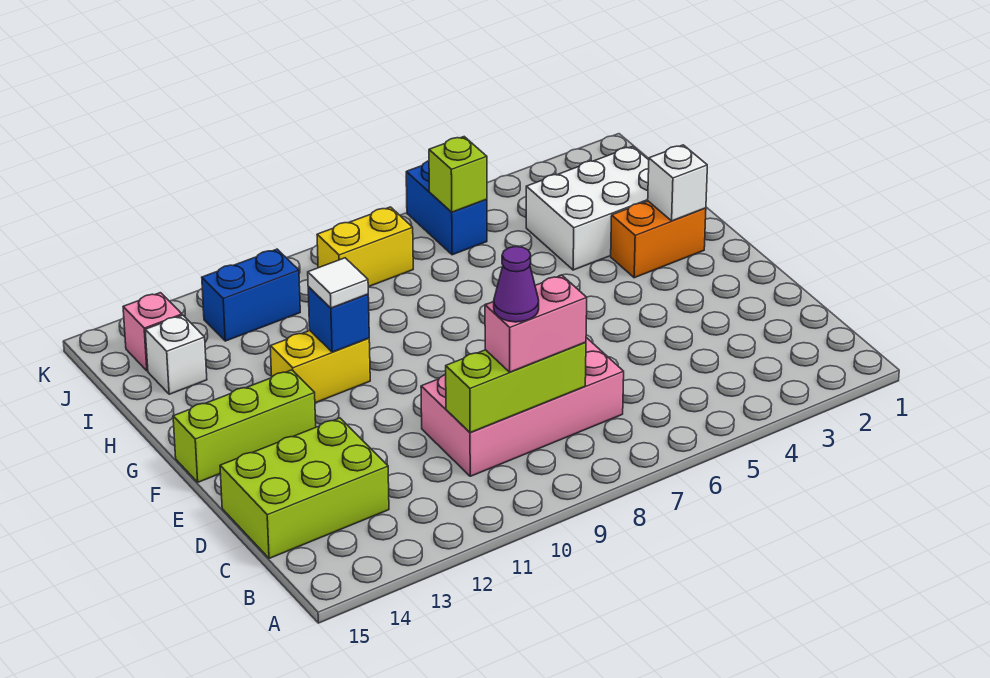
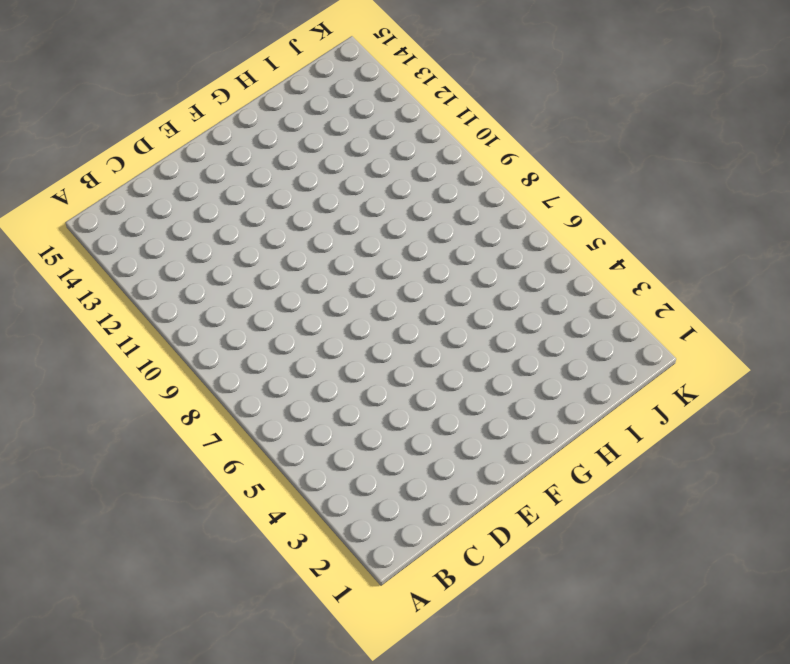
none -> pink 2x4 brick [421,338,624,476]
none -> lime 2x3 brick [220,418,389,558]
none -> lime 1x3 brick [173,370,316,482]

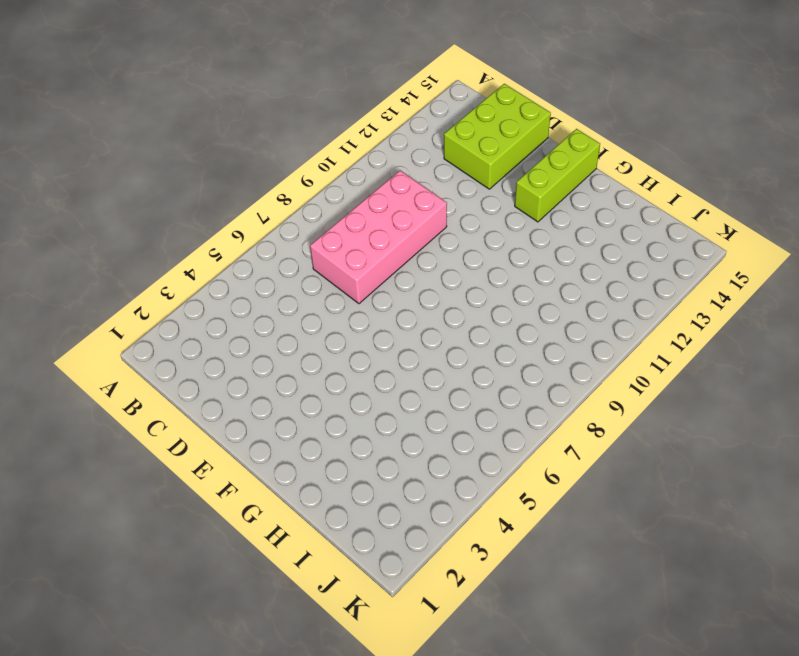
none -> orange 1x2 brick [611,201,706,278]
none -> yellow 1x2 brick [270,331,370,403]
none -> white 2x3 brick [526,146,649,270]

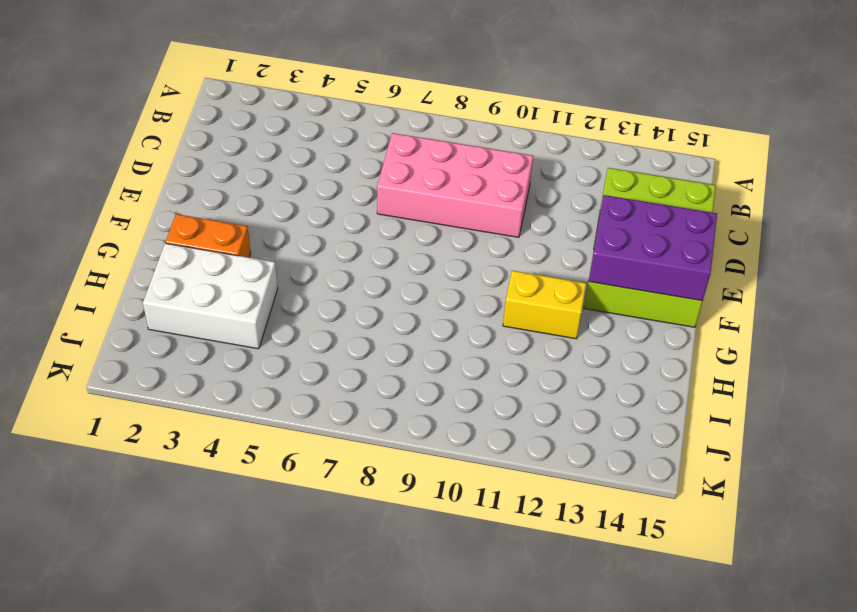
purple 2x3 brick [589,195,717,301] -> none
none -> white 1x1 brick [145,315,207,394]
none -> blue 1x2 brick [406,161,487,255]
none -> yellow 1x2 brick [317,207,413,287]

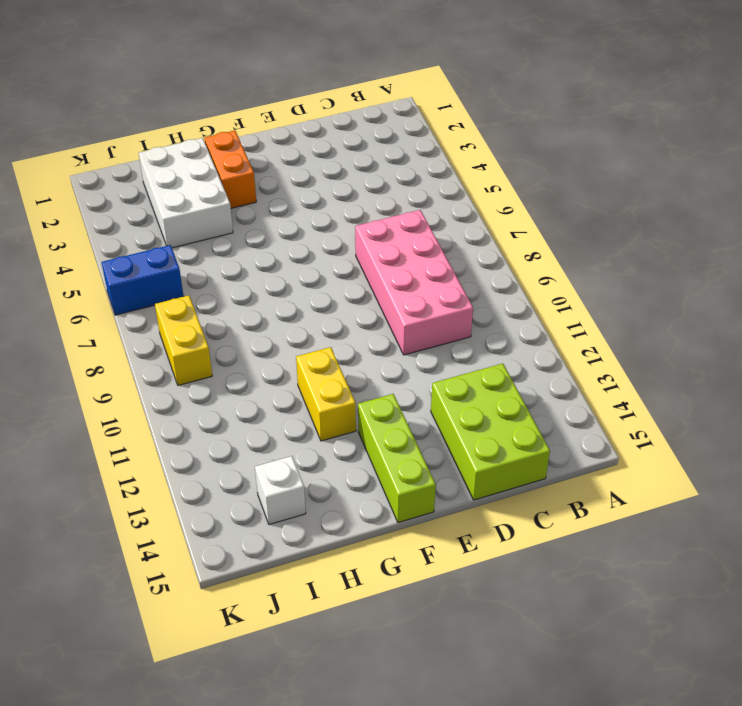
none -> blue 1x2 brick [202,249,300,341]
none -> pink 1x1 brick [123,293,182,371]
none -> lime 1x3 brick [446,342,586,433]

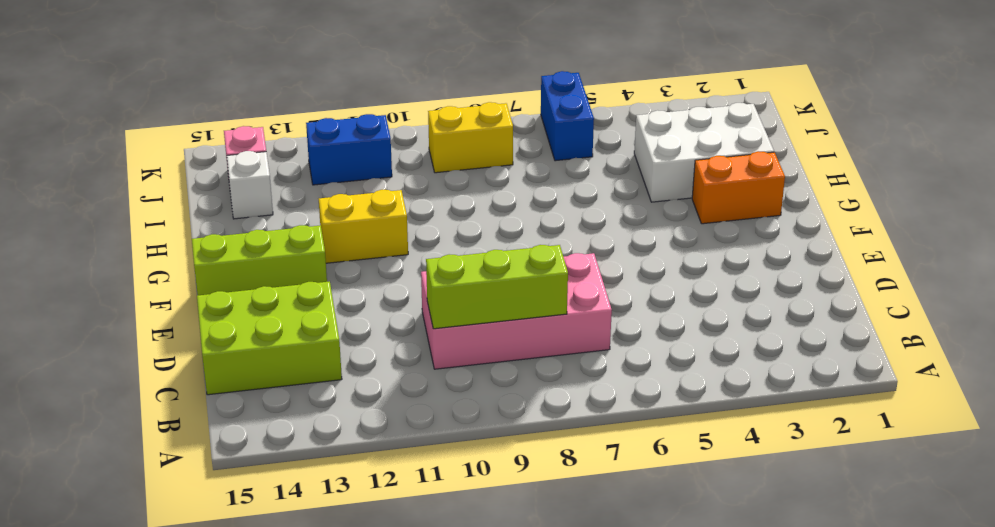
none -> white 1x1 brick [648,145,707,221]
none -> blue 1x1 brick [308,287,369,352]
none -> lime 1x1 brick [429,137,487,212]

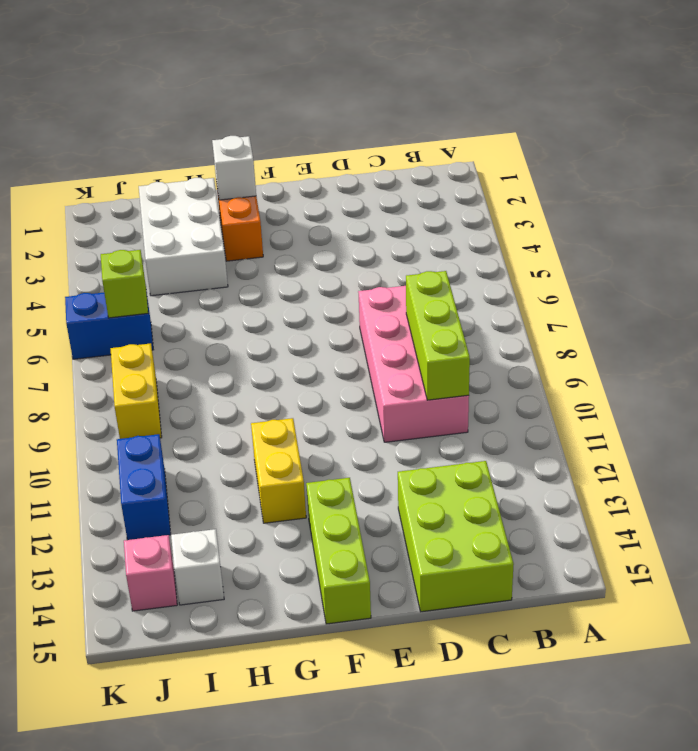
none -> blue 1x1 brick [308,287,369,352]
none -> pink 1x2 brick [485,275,587,372]
none -> white 1x1 tile [308,258,368,308]

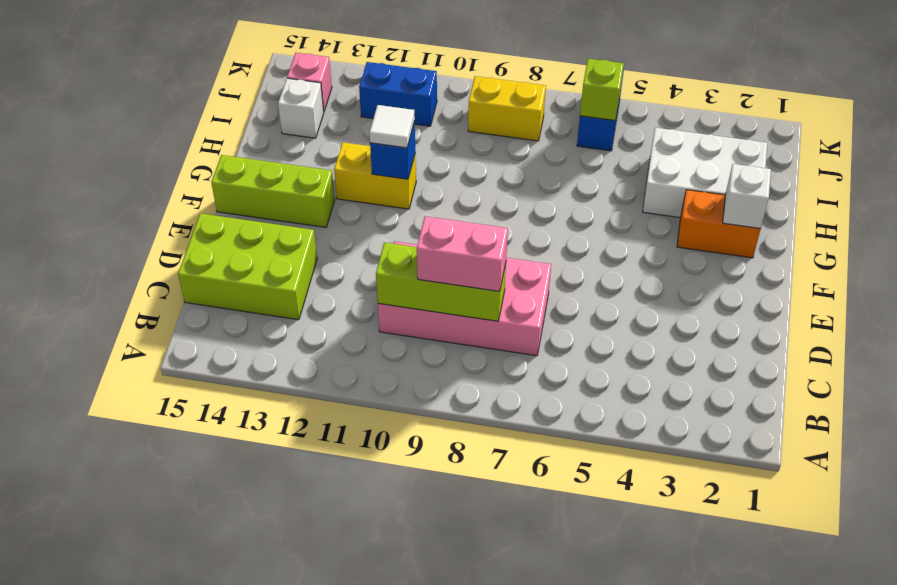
none -> purple 1x1 cone [494,247,539,322]

